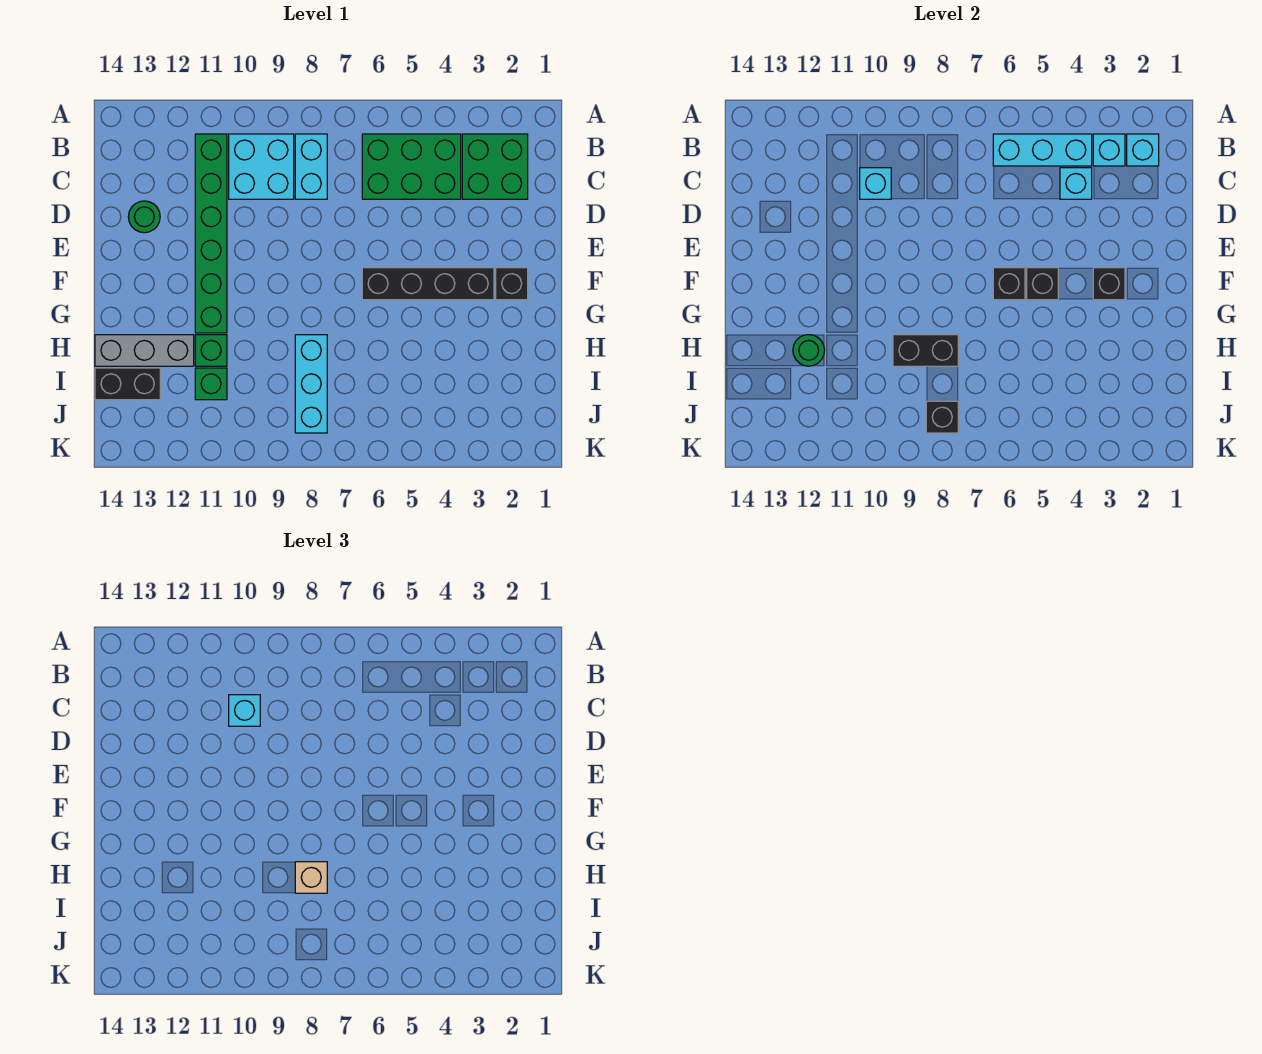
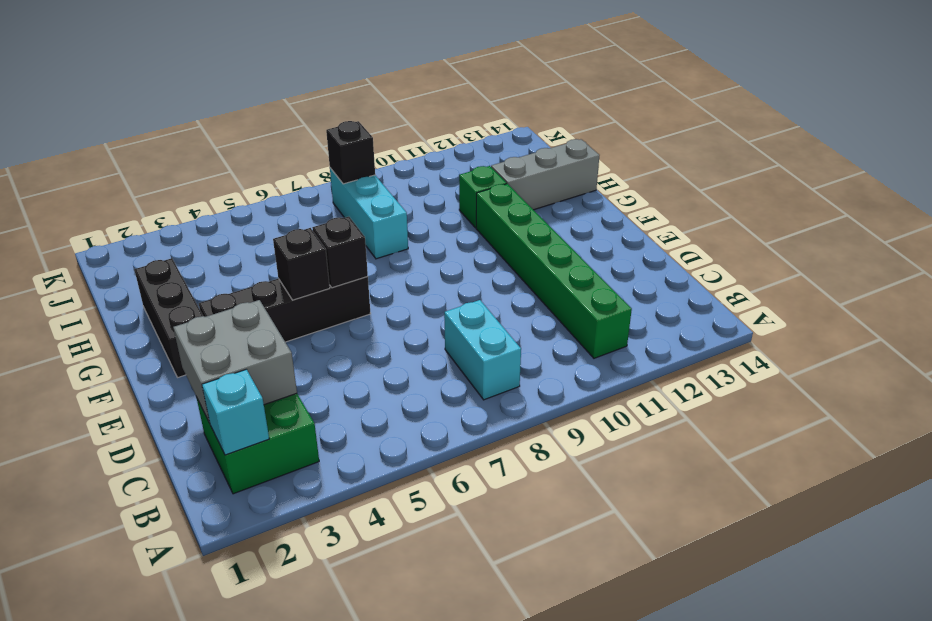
grey 2x2 brick [173,300,297,423] -> none
black 1x3 brick [134,258,203,377] -> black 1x1 brick [496,268,528,300]
none -> green 2x3 brick [362,134,461,199]
none -> cyan 2x2 brick [229,134,294,199]
none -> green 1x1 round brick [128,201,160,233]

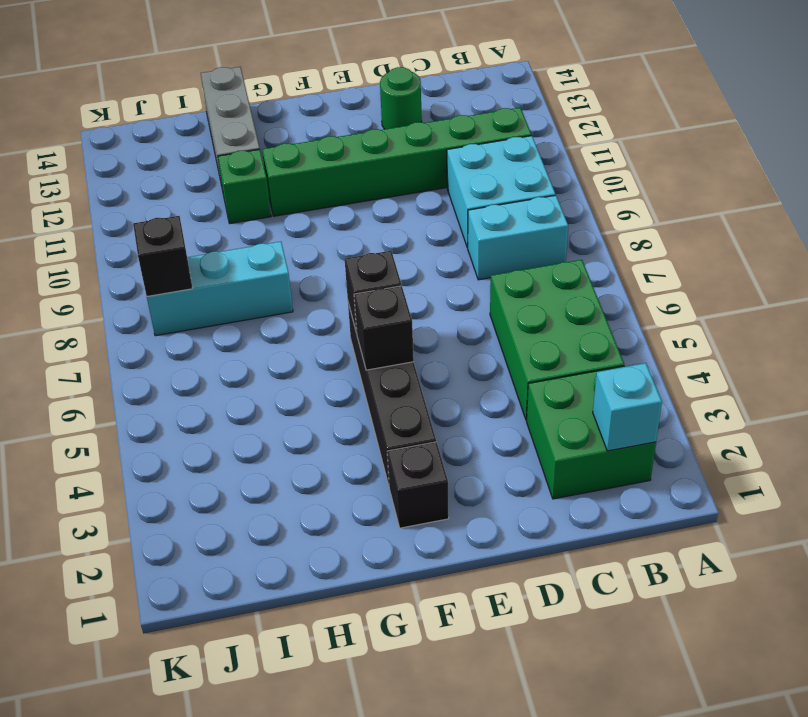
none -> green 1x1 brick [195,368,227,400]
none -> black 1x2 brick [95,368,160,400]
none -> cyan 1x1 brick [1093,134,1125,166]

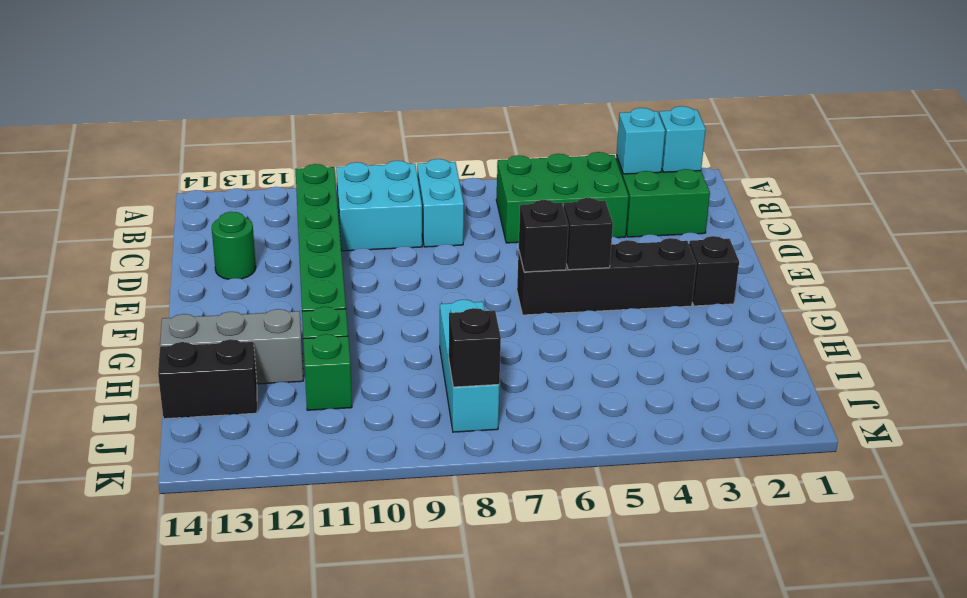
none -> cyan 1x3 brick [993,134,1092,166]
none -> cyan 1x1 brick [1060,168,1092,199]
none -> cyan 1x1 brick [860,168,891,199]

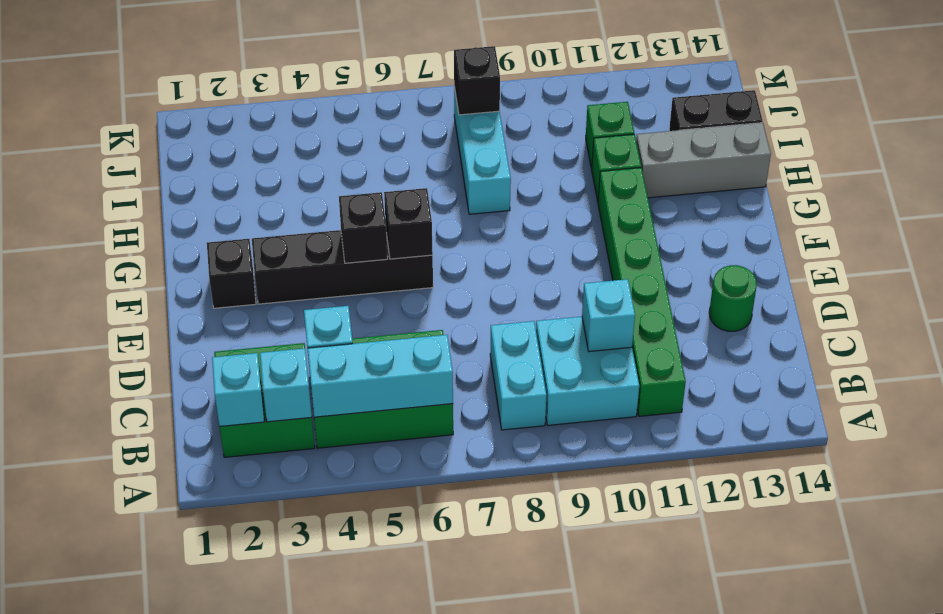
none -> black 1x1 brick [1093,268,1125,300]
none -> black 1x2 brick [893,335,958,366]
none -> green 1x1 round brick [793,335,825,366]

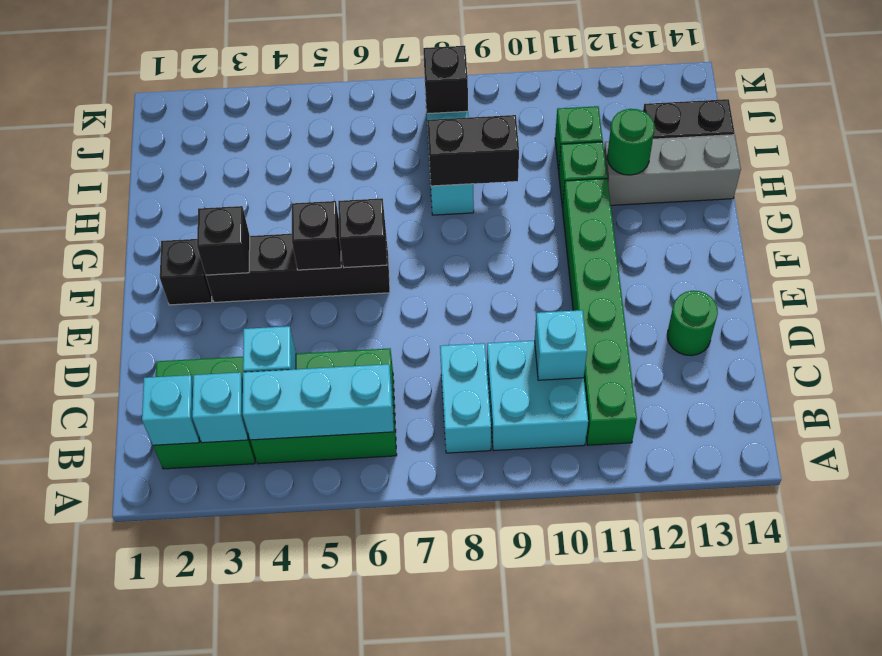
none -> cyan 1x1 brick [229,695,260,726]
none -> tan 1x1 brick [295,862,327,893]

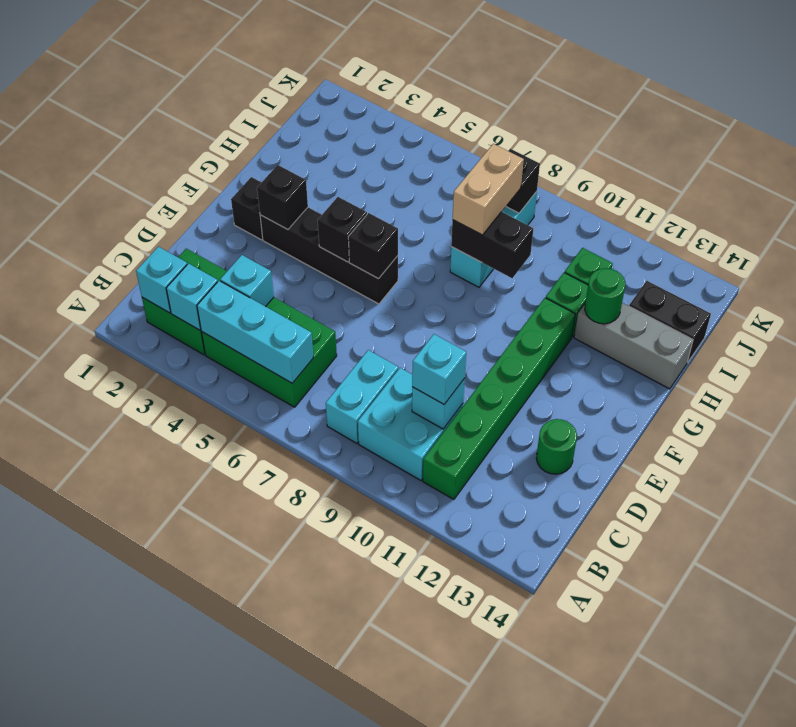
tan 1x2 brick [453,144,524,235] -> tan 1x1 brick [295,862,327,893]

